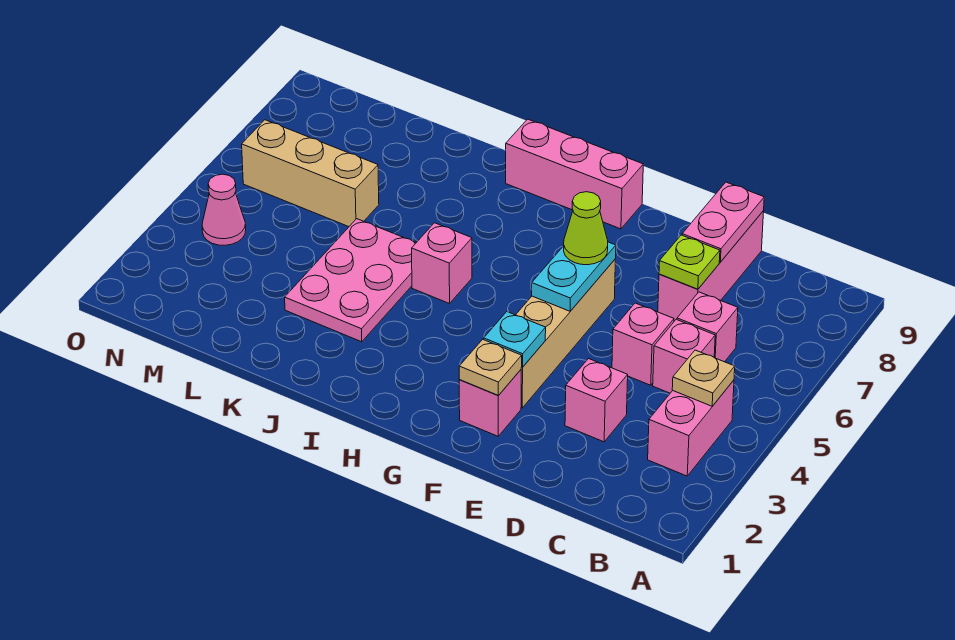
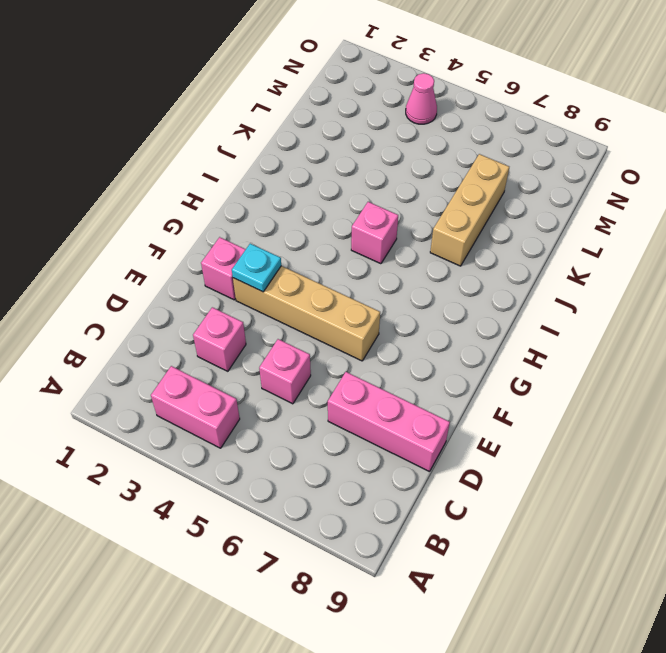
tan 1x3 brick [430,154,509,266] -> tan 1x3 brick moved to [242,120,379,227]
none -> pink 1x1 brick [653,319,715,393]
none -> pink 1x1 brick [677,292,738,362]
none -> pink 1x3 brick [506,119,643,229]

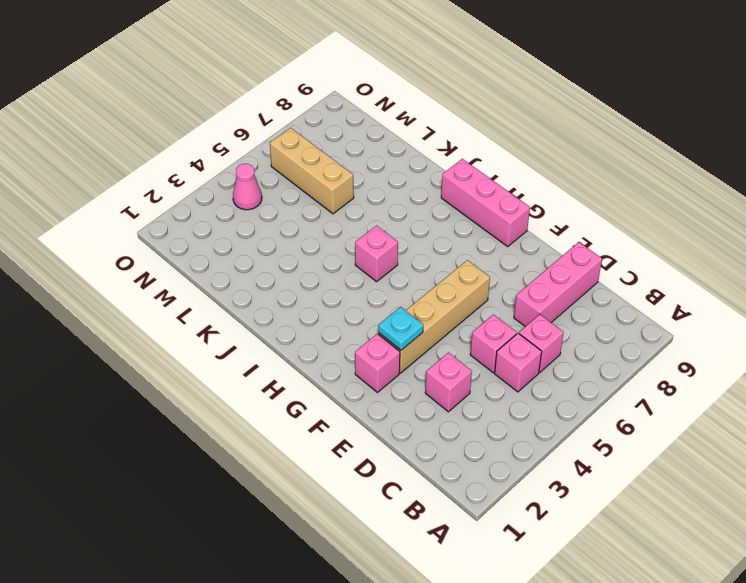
none -> pink 1x2 brick [648,380,734,476]
none -> pink 2x3 plate [285,219,416,342]
none -> tan 1x1 plate [672,350,735,406]

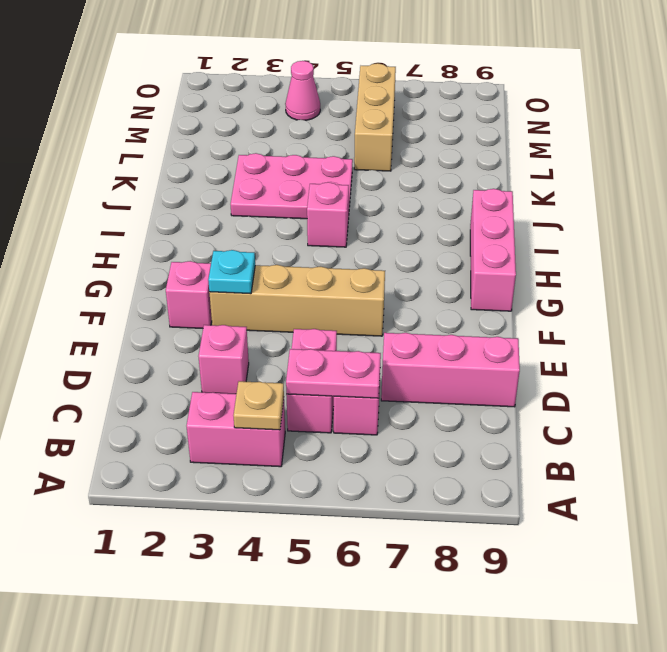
pink 1x2 plate [286,349,381,398] -> pink 1x2 plate moved to [682,182,764,262]
none -> lime 1x1 plate [659,235,720,289]
none -> tan 1x1 plate [459,339,522,395]
none -> cyan 1x2 plate [532,242,616,311]

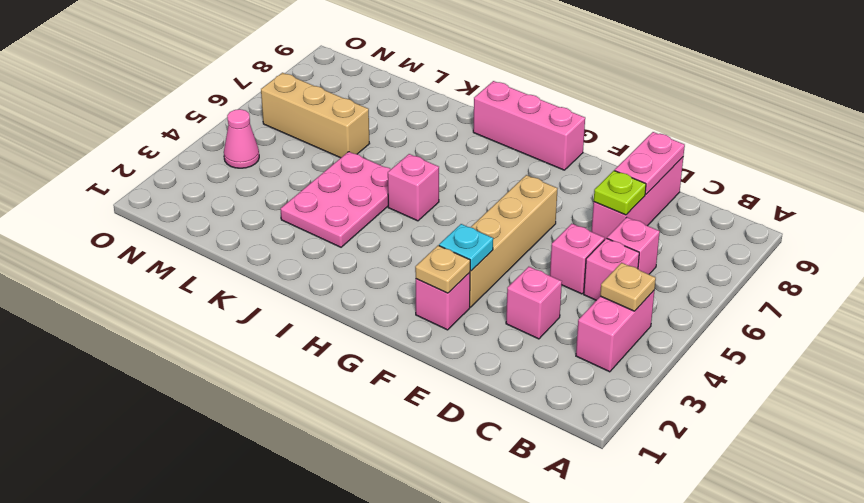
none -> cyan 1x2 plate [532,242,616,311]
none -> lime 1x1 cone [564,192,608,265]

